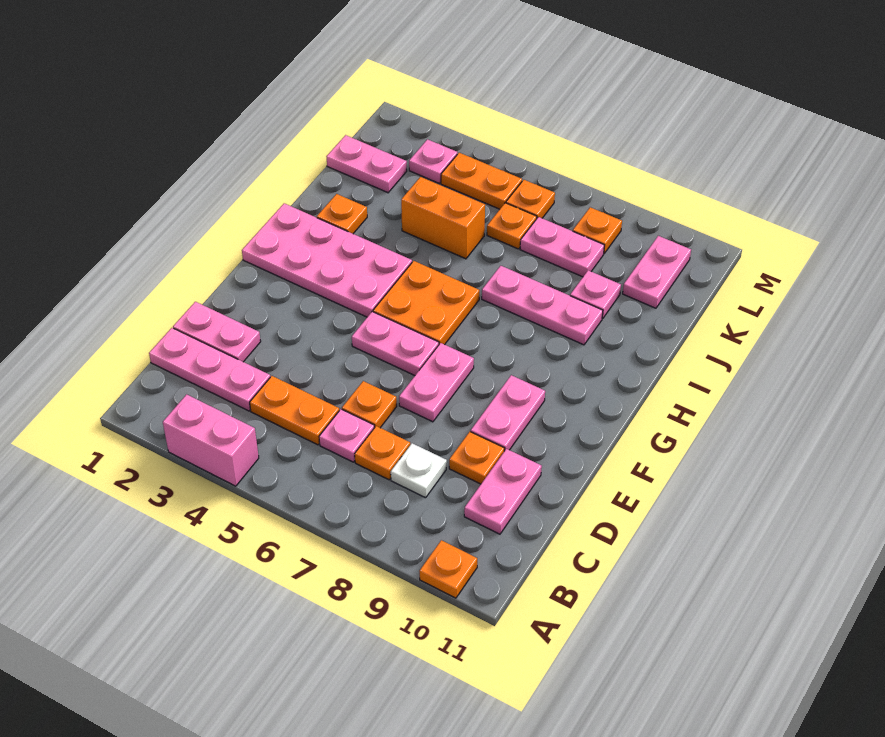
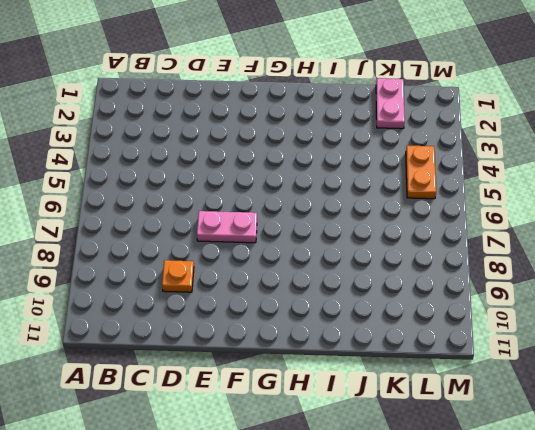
none -> pink 1x2 brick [163,394,259,486]
none -> orange 1x1 plate [420,540,477,598]
none -> pink 1x3 plate [149,328,270,411]

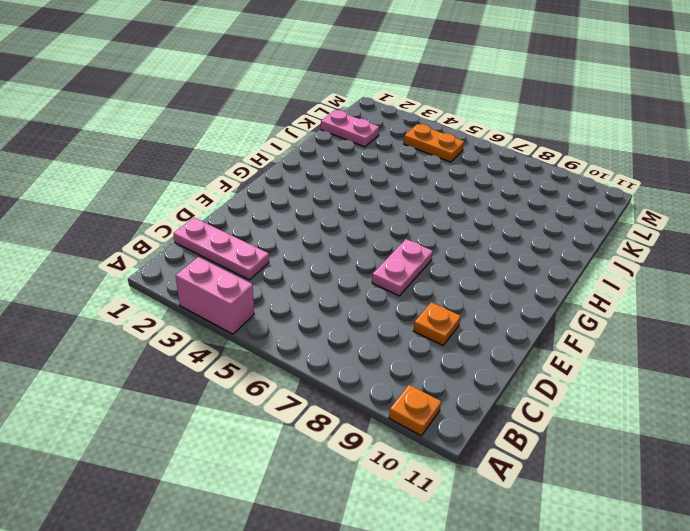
none -> orange 1x2 plate [250,376,339,445]
none -> pink 1x1 plate [319,409,375,462]
none -> orange 1x1 plate [355,426,410,480]

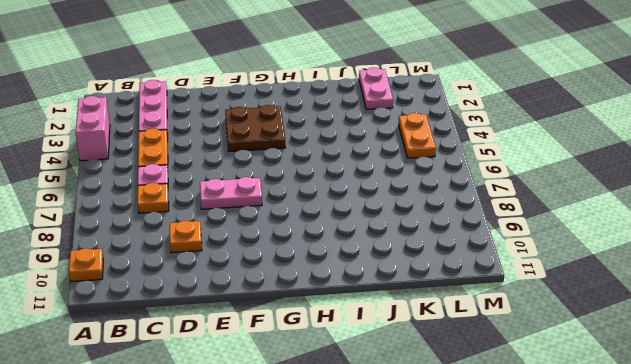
brown 2x2 plate [225,105,286,152] -> pink 2x4 plate [242,203,412,317]
none -> white 1x1 plate [391,443,447,498]
none -> pink 1x2 plate [464,449,542,534]
none -> pink 1x2 plate [173,302,261,362]

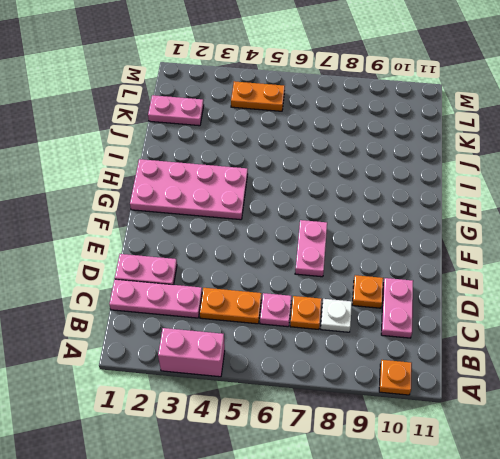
none -> orange 1x1 plate [342,381,397,428]
none -> pink 1x2 plate [471,375,545,451]
none -> pink 1x2 plate [352,312,439,376]

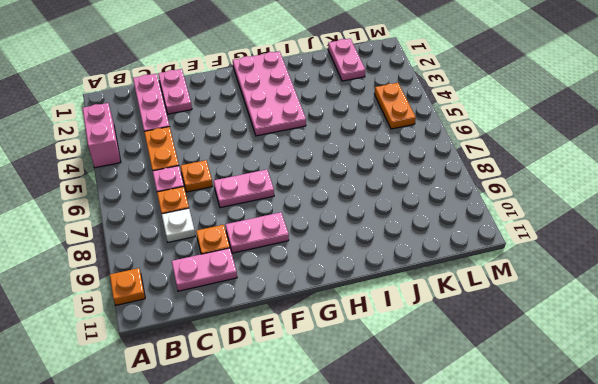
none -> pink 1x2 plate [352,312,439,376]
none -> orange 2x2 plate [373,261,479,345]
none -> orange 1x1 plate [317,194,367,234]

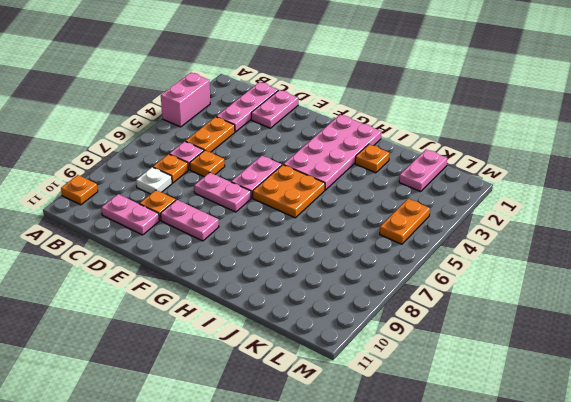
none -> pink 1x3 plate [482,266,603,345]
none -> orange 1x2 brick [401,177,485,259]
none -> pink 1x1 plate [570,270,621,319]

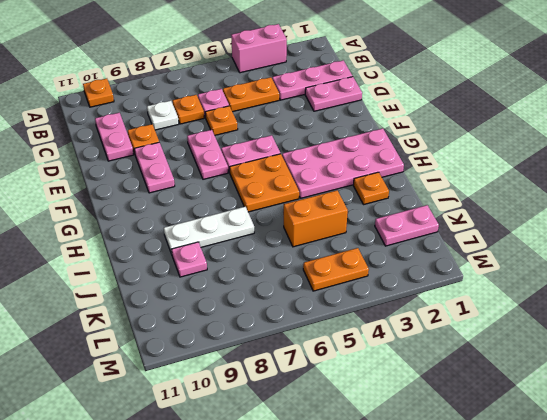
white 1x3 plate [164,207,254,254] -> pink 1x3 plate [482,266,603,345]
none -> orange 1x1 plate [487,203,537,249]
none -> pink 1x2 plate [520,217,604,277]
none -> pink 1x2 plate [623,236,691,308]

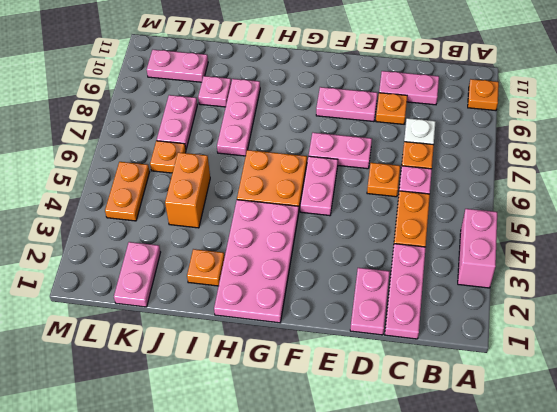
none -> pink 1x1 plate [409,139,457,183]
none -> orange 1x1 plate [506,180,555,218]
none -> orange 1x1 plate [573,207,622,253]

